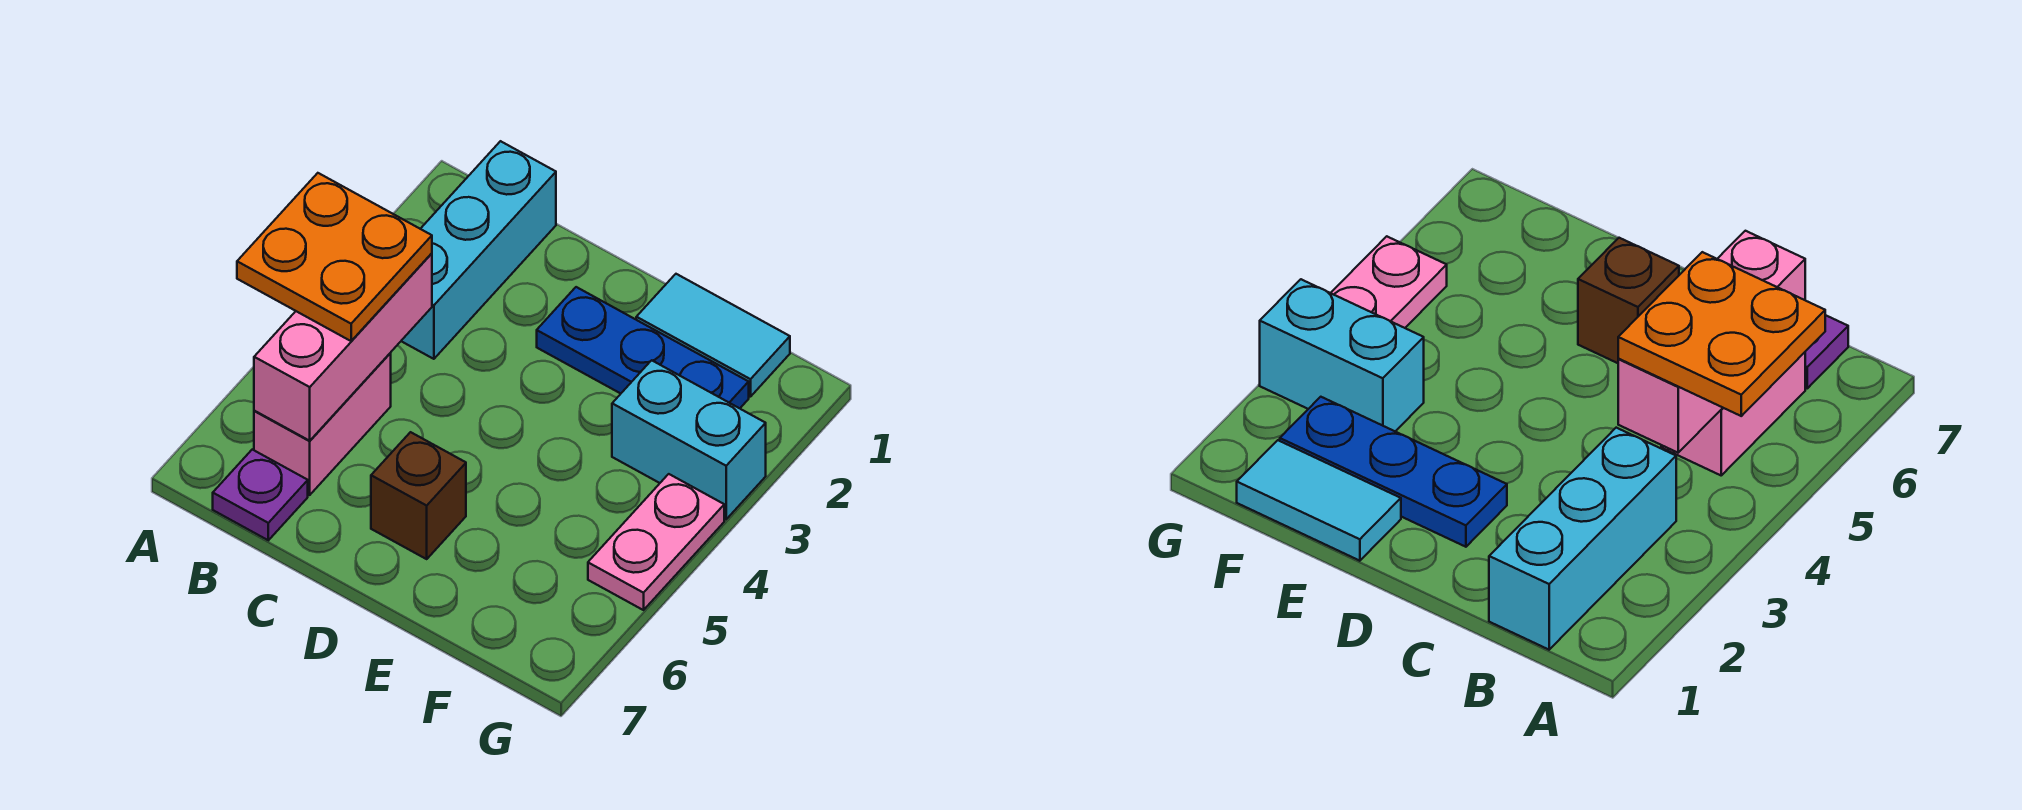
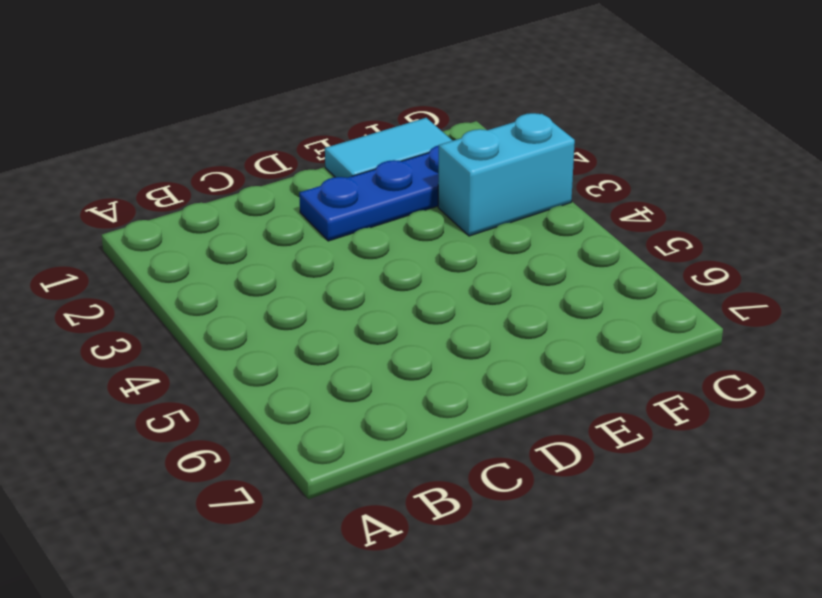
none -> cyan 1x3 brick [402,141,556,359]
none -> pink 1x2 brick [254,353,391,495]

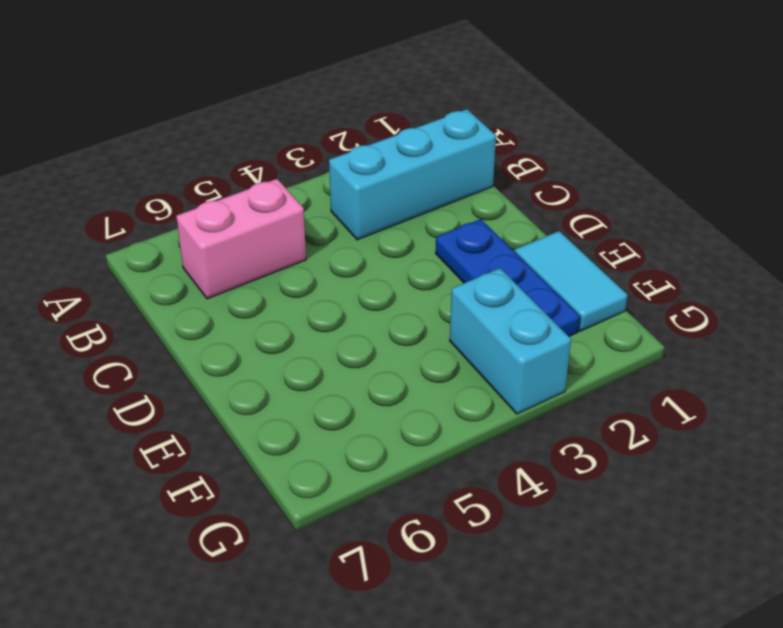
none -> purple 1x1 plate [213,450,308,540]
none -> brown 1x1 brick [371,432,466,559]

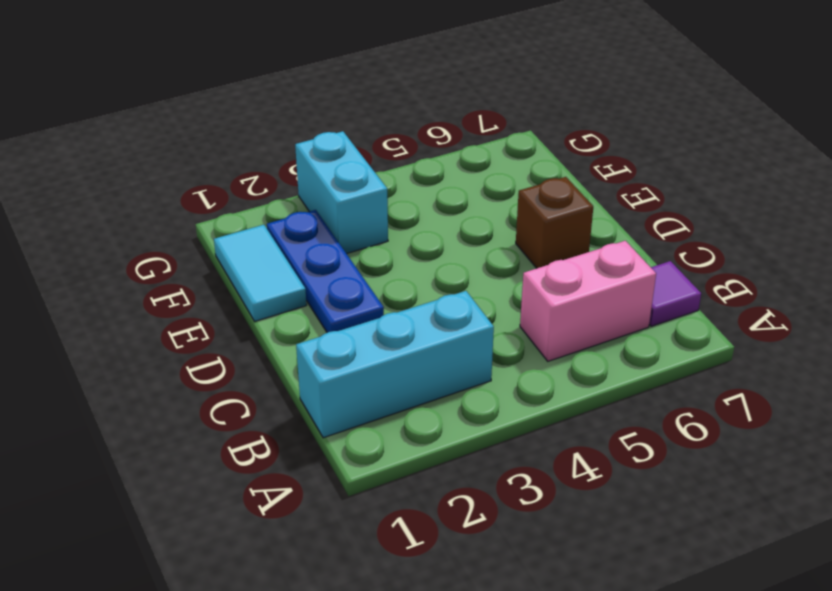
purple 1x1 tile [649,261,701,326] -> purple 1x1 plate [213,450,308,540]
none -> pink 1x2 plate [588,474,724,610]
none -> pink 1x3 brick [254,253,432,441]

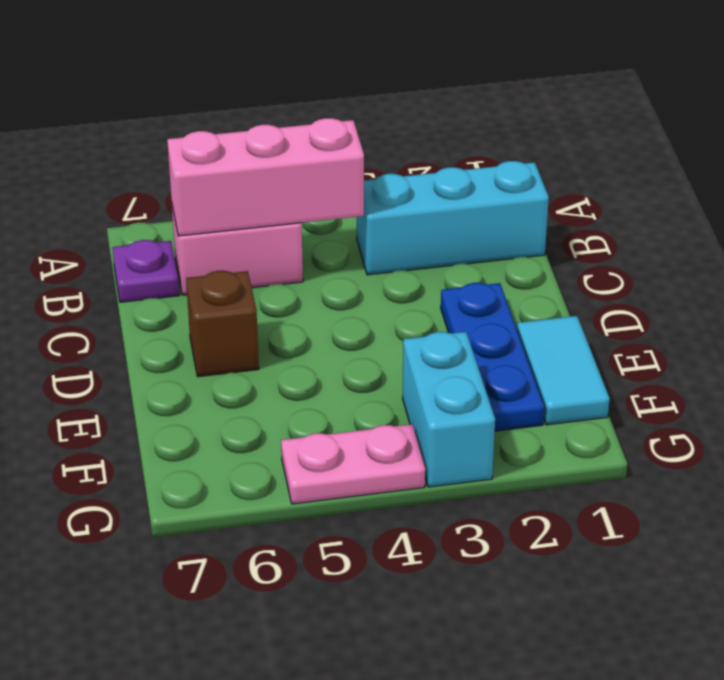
none -> orange 2x2 plate [237,173,432,341]

